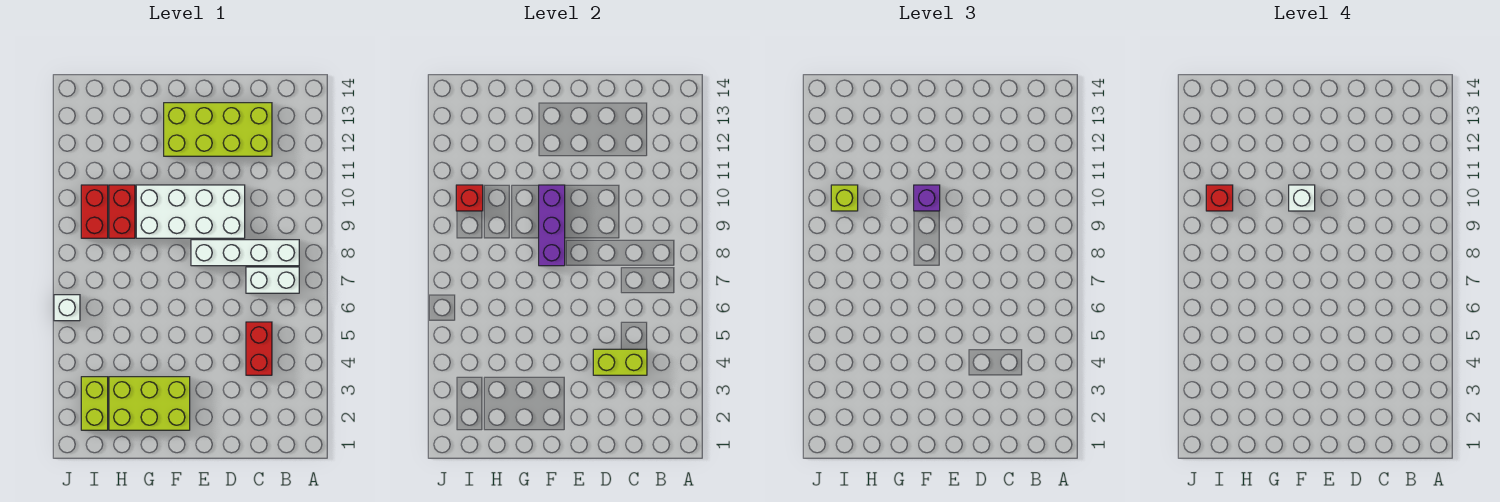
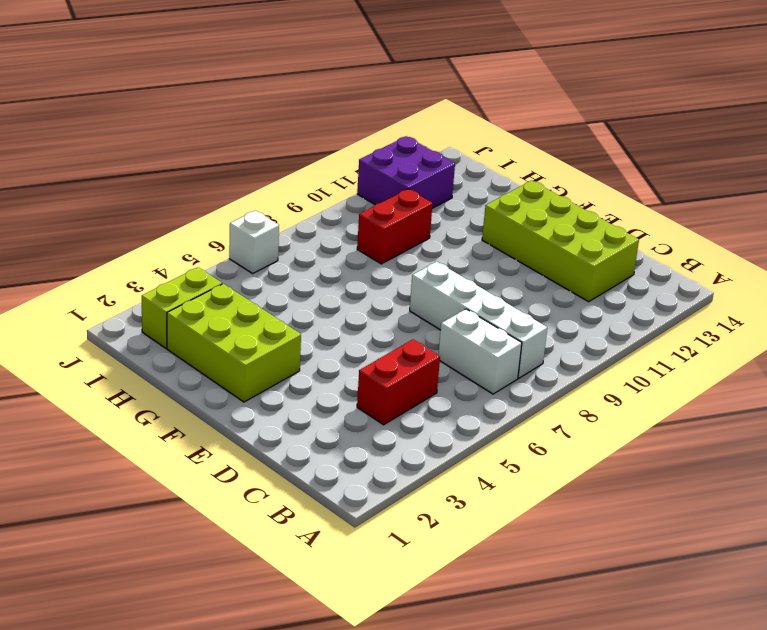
purple 2x2 brick [357,136,455,208] -> none
none -> white 2x4 brick [136,185,245,238]
none -> red 1x2 brick [81,185,108,238]
none -> lime 1x2 brick [593,349,647,375]

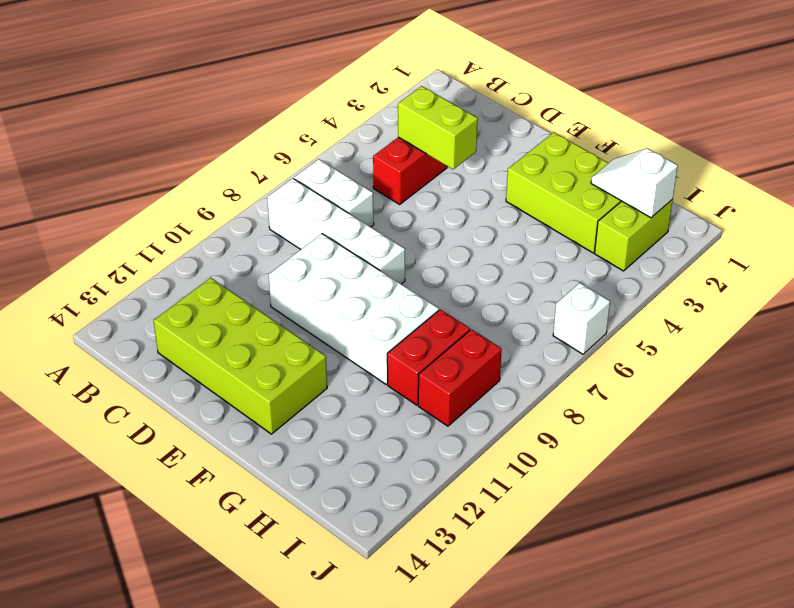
white 1x2 slope [591,148,678,218] -> none
none -> purple 1x3 brick [539,185,565,266]
none -> red 1x1 brick [456,185,483,211]
none -> purple 1x1 brick [914,185,940,211]

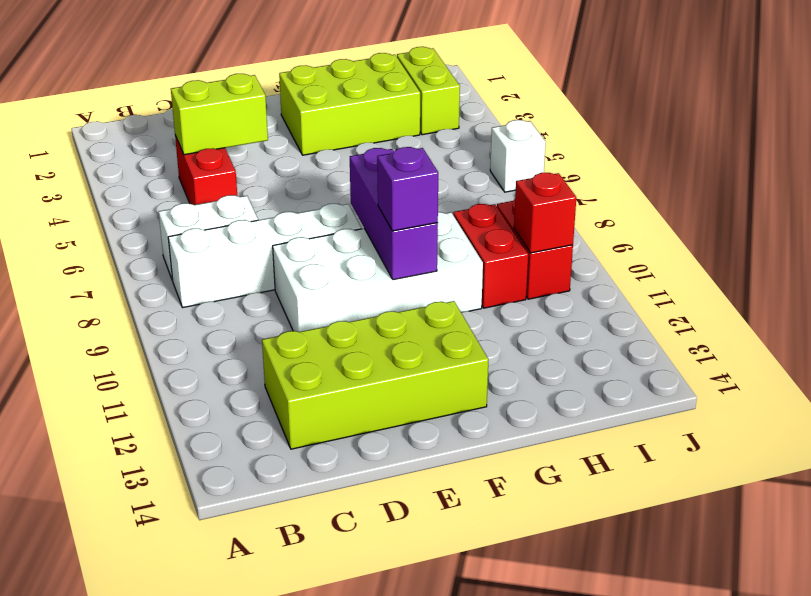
none -> lime 1x1 brick [831,185,858,211]
none -> white 1x1 brick [1289,185,1315,211]
none -> red 1x1 brick [1206,185,1233,211]

